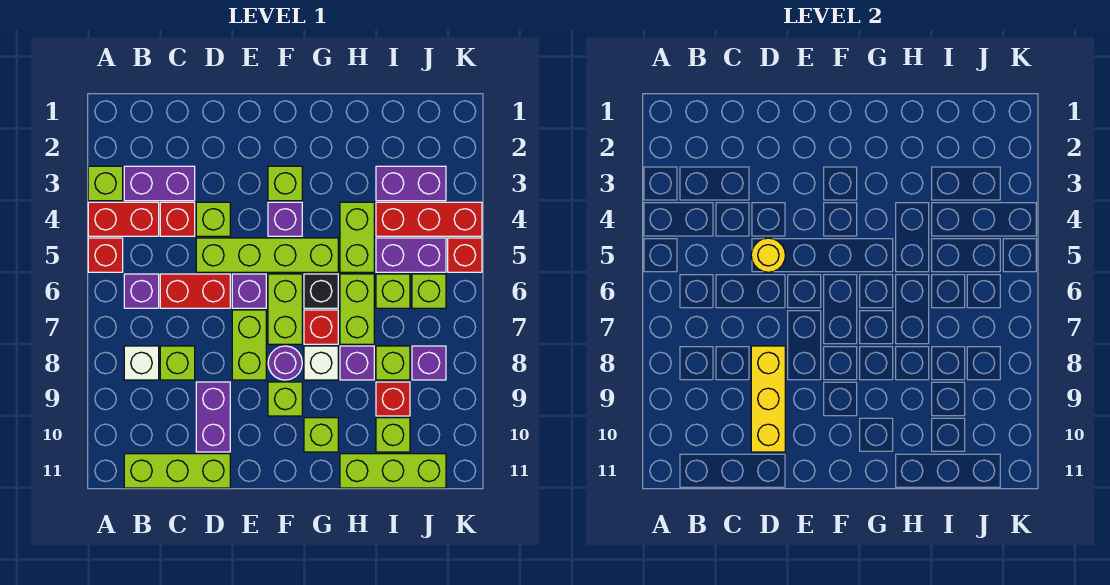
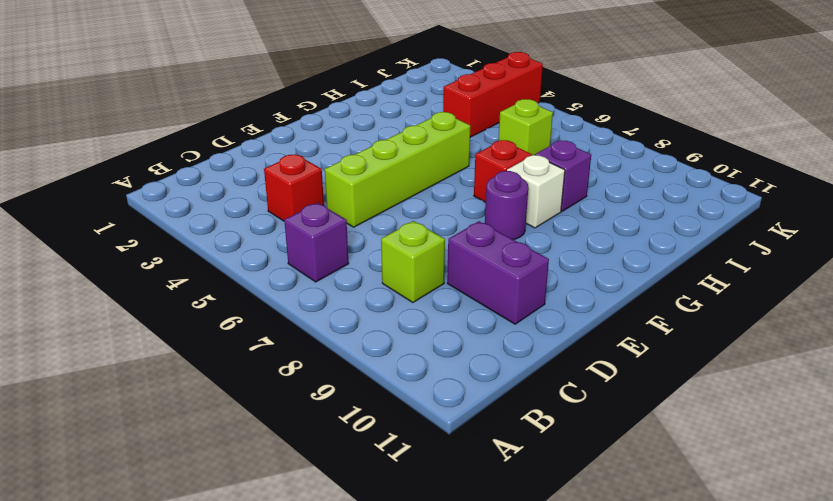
none -> lime 1x1 brick [88,166,123,201]
none -> red 1x2 brick [88,202,159,236]
none -> red 1x1 brick [88,238,123,272]
none -> purple 1x2 brick [124,166,195,201]

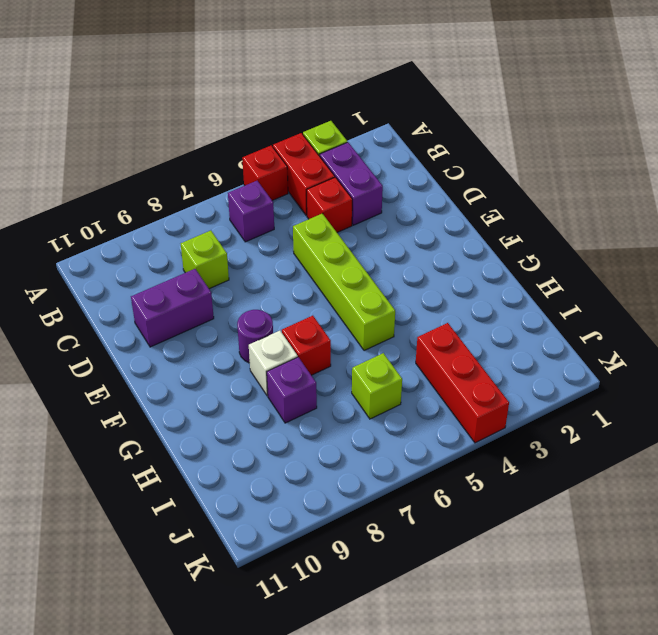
none -> white 1x1 brick [124,346,159,380]
none -> lime 1x3 brick [124,454,230,488]
none -> red 1x2 brick [160,274,230,308]
none -> lime 1x1 brick [196,202,230,236]

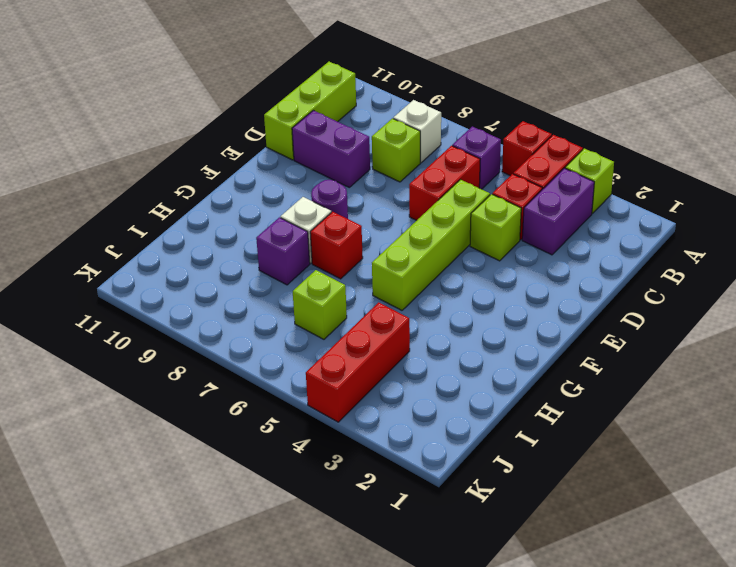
none -> purple 1x1 brick [232,274,266,308]
none -> lime 1x2 brick [232,310,266,380]
none -> lime 1x1 brick [268,166,302,201]
none -> purple 1x1 brick [268,202,302,236]

